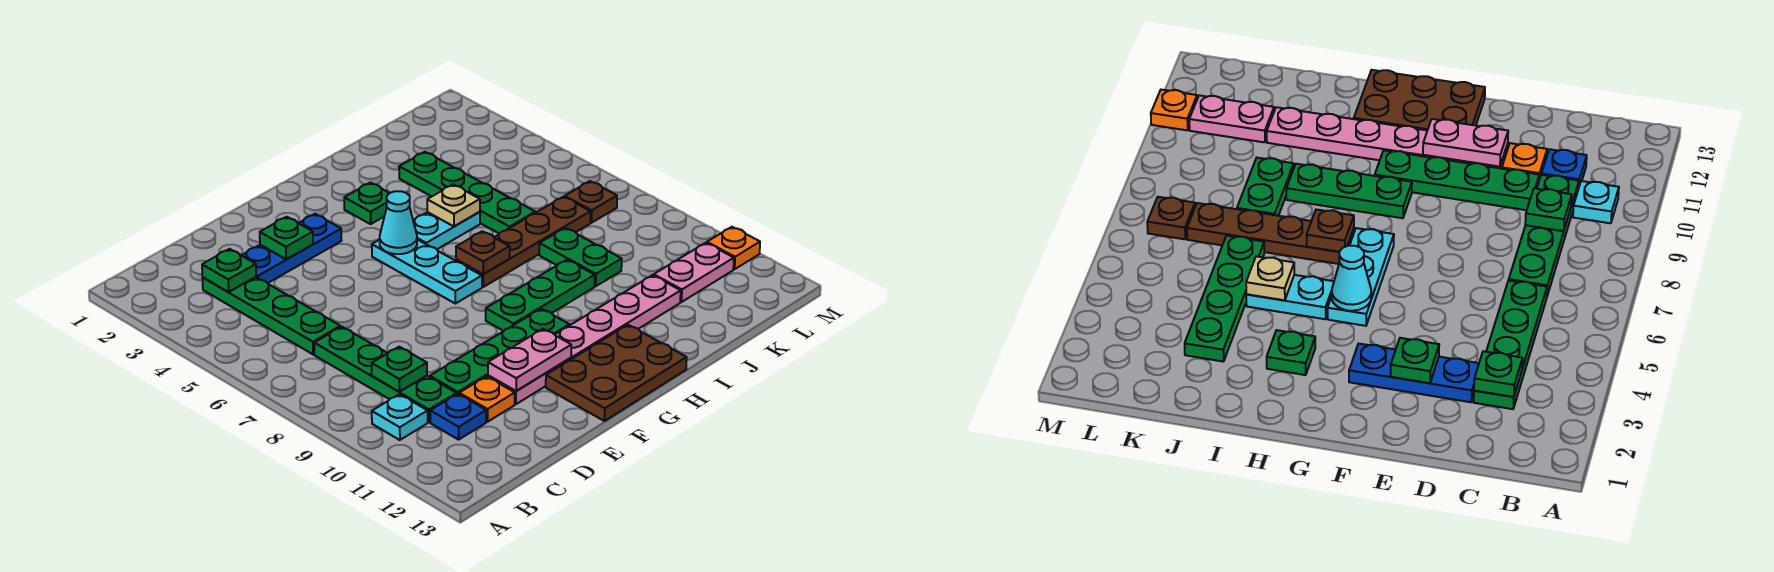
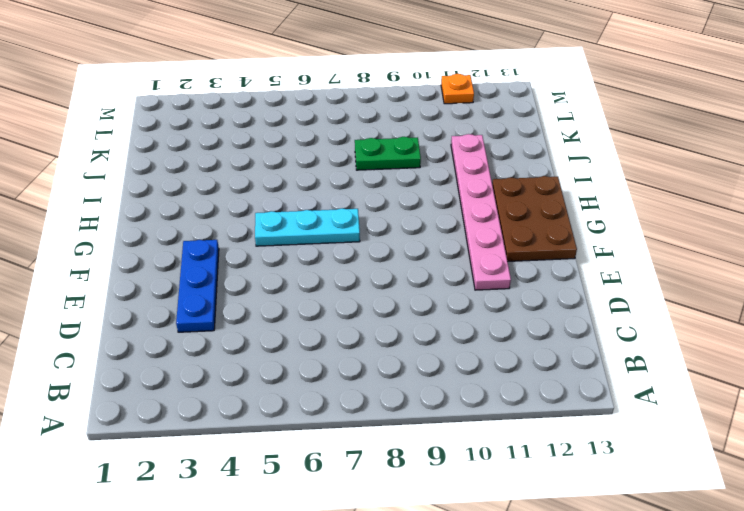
none -> cyan 1x1 plate [372,394,428,440]
none -> green 1x4 plate [203,277,340,354]
none -> green 1x4 plate [314,327,456,422]

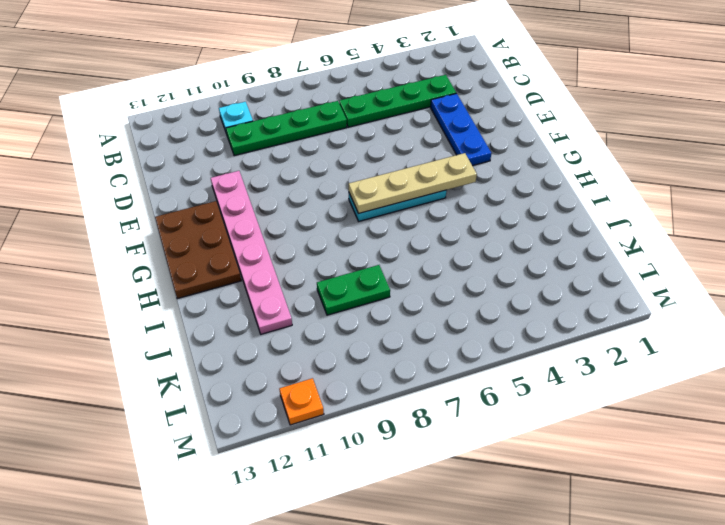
tan 1x4 plate [349,153,477,214] -> cyan 1x1 cone [380,191,417,254]
none -> blue 1x1 plate [430,394,486,440]
none -> green 1x4 plate [430,309,569,394]
none -> orange 1x1 plate [459,376,515,422]

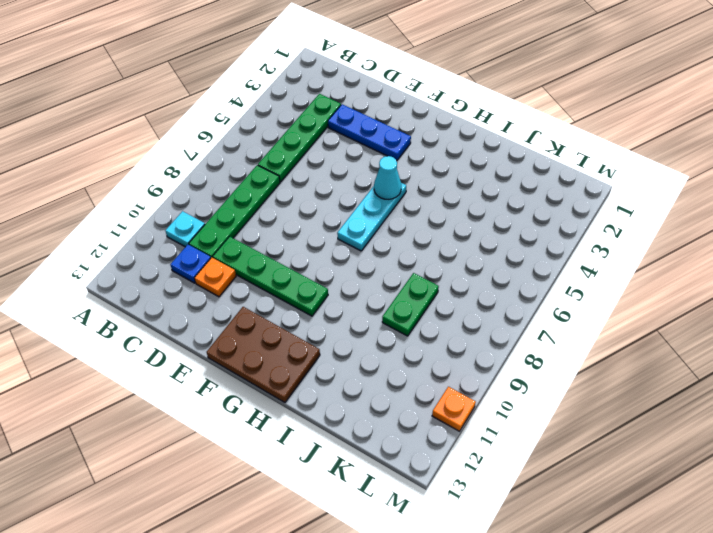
none -> pink 1x6 plate [488,275,681,404]
none -> green 1x3 plate [486,260,595,331]
none -> green 1x1 plate [344,183,389,224]

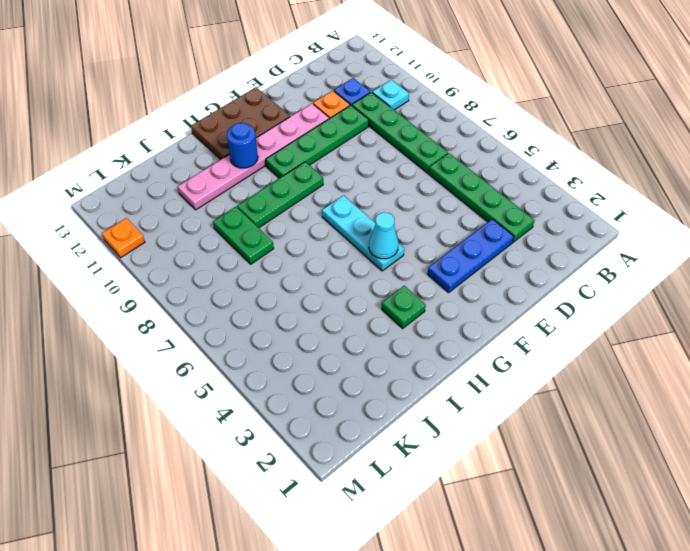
blue 1x1 round brick [227,123,258,168] -> none
none -> cyan 1x2 plate [413,212,480,249]
none -> brown 1x4 plate [456,197,591,287]
none -> green 1x4 plate [399,152,535,234]

